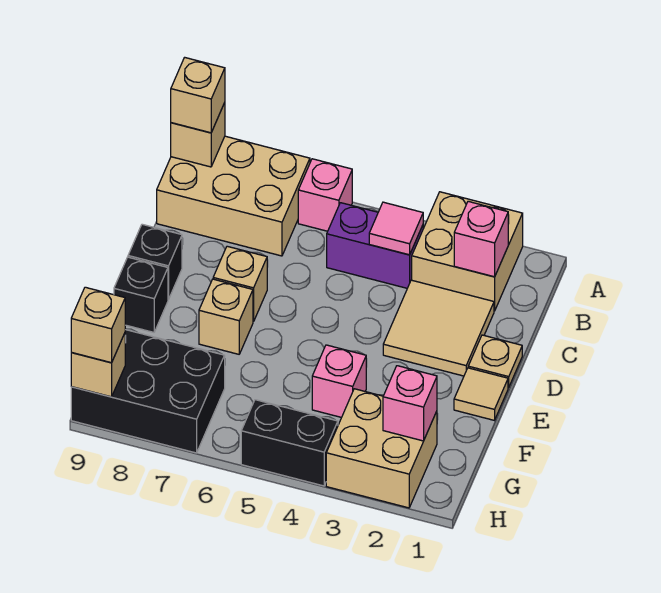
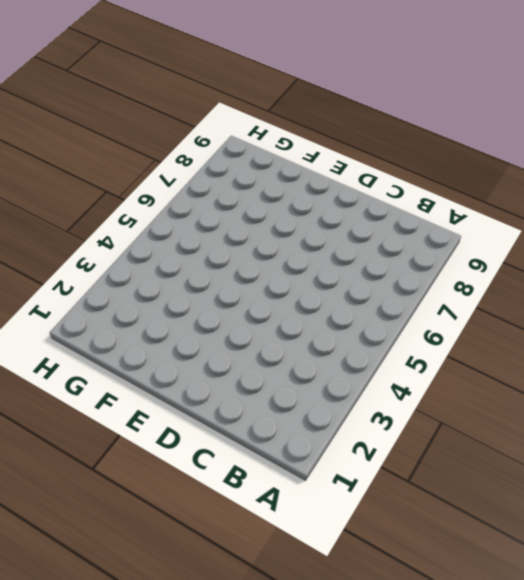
none -> tan 2x2 brick [412,192,523,311]
none -> pink 1x1 brick [298,159,352,231]
none -> tan 2x3 brick [157,136,310,256]

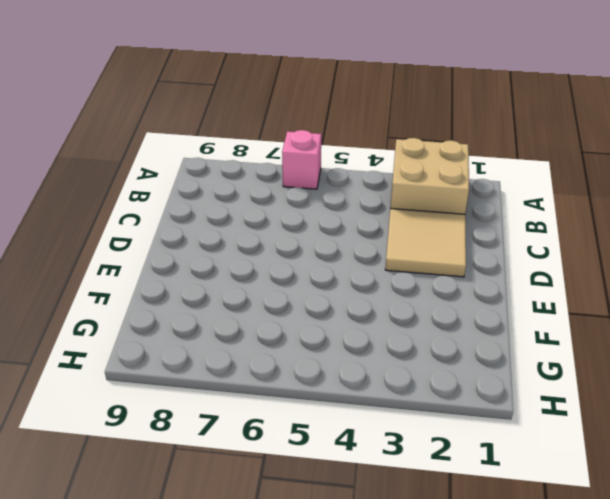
none -> tan 2x3 brick [157,136,310,256]
none -> purple 1x2 brick [327,203,423,288]
none -> tan 1x1 plate [468,335,522,388]

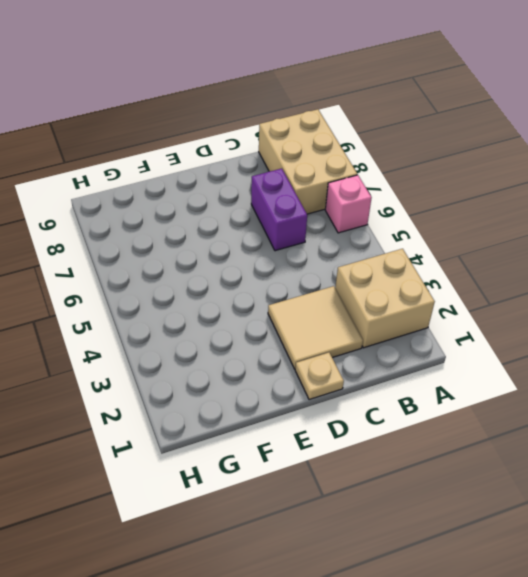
purple 1x2 brick [251,169,307,251] -> purple 1x2 brick moved to [327,203,423,288]
none -> tan 1x1 brick [213,246,267,322]
none -> black 1x1 brick [128,224,182,300]
none -> tan 1x1 tile [454,368,508,420]

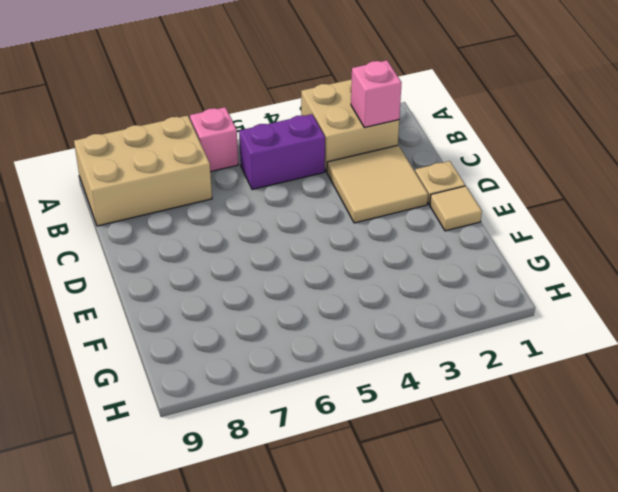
none -> tan 1x1 brick [213,246,267,322]
none -> black 1x1 brick [128,224,182,300]
none -> tan 1x1 brick [199,279,253,354]

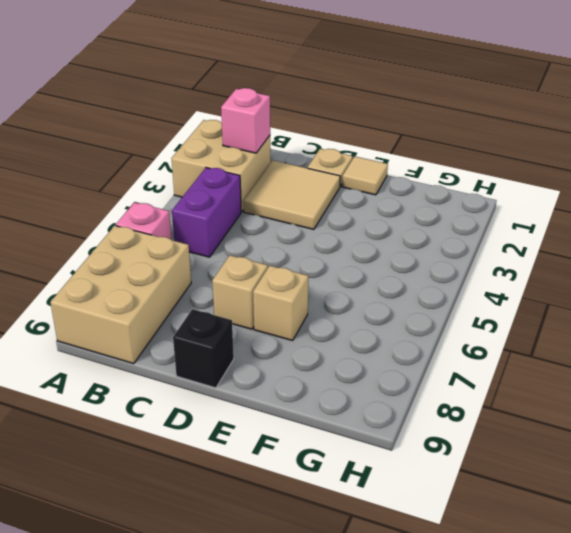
none -> black 1x1 brick [114,257,168,332]
none -> pink 1x1 brick [312,345,366,417]
none -> tan 2x2 brick [326,389,437,508]

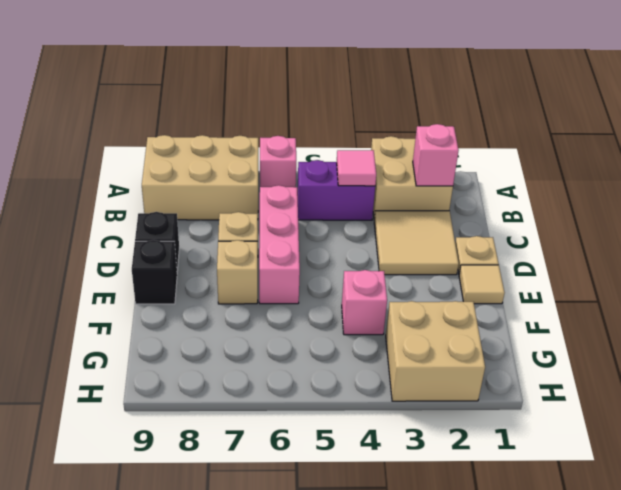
pink 1x3 brick [259,185,300,304] -> none
none -> black 2x3 brick [71,330,225,453]
none -> black 1x2 brick [241,400,338,486]
none -> tan 1x1 brick [171,102,225,167]

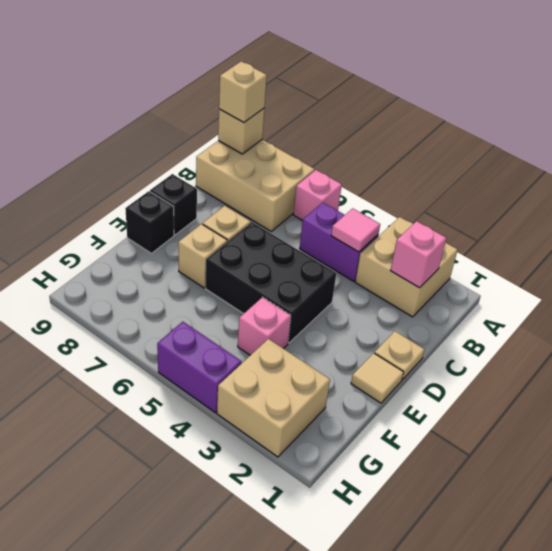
black 2x3 brick [206,222,336,343] -> black 2x3 brick moved to [71,330,225,453]
purple 1x2 brick [157,322,242,413] -> black 1x2 brick [241,400,338,486]
none -> tan 2x2 tile [383,280,494,376]
none -> pink 1x1 brick [383,366,437,441]
none -> tan 1x1 brick [71,333,125,397]

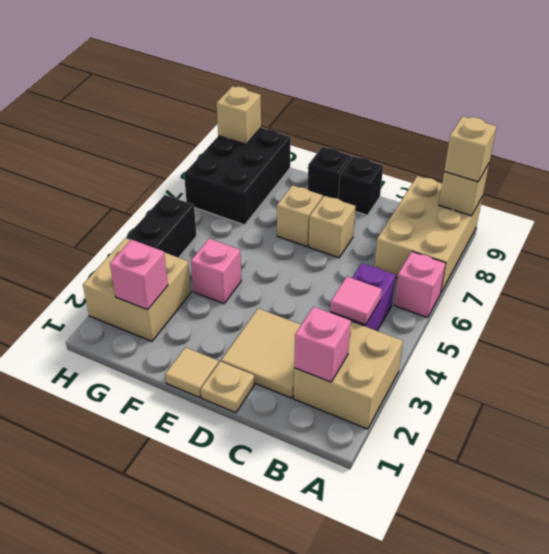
none -> tan 1x1 brick [71,287,125,363]

